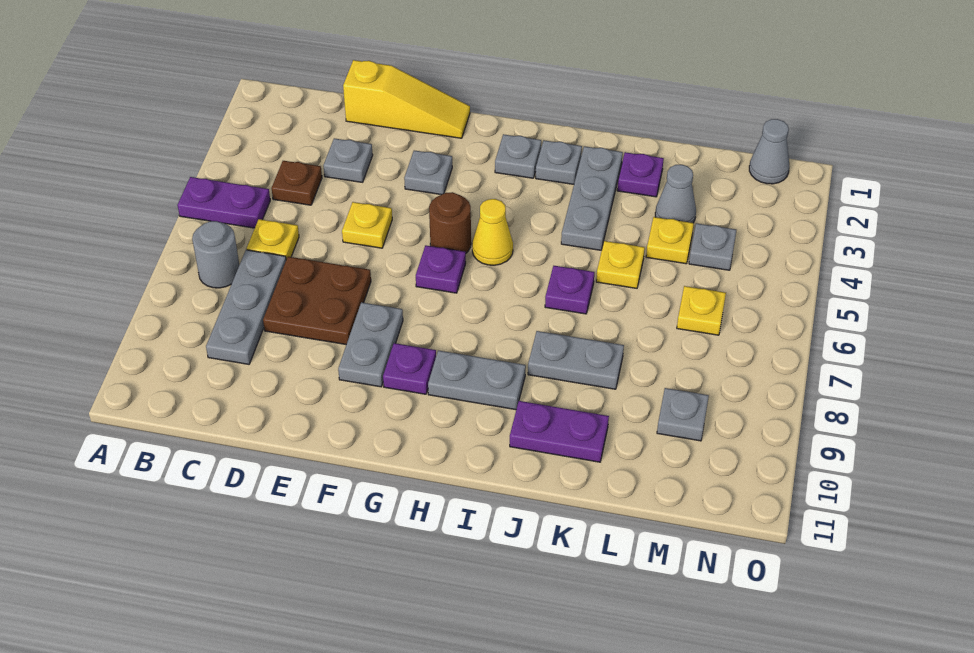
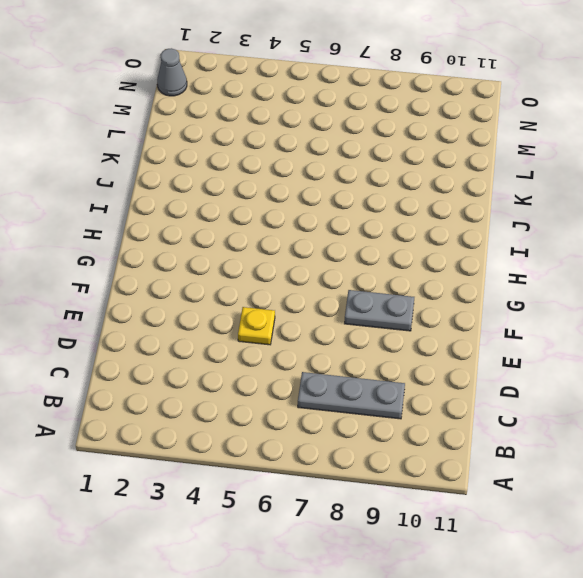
none -> purple 1x2 plate [178,177,270,228]
none -> grey 1x1 round brick [192,221,239,288]
none -> brown 1x1 plate [271,161,322,205]
none -> yellow 1x1 plate [247,219,299,260]

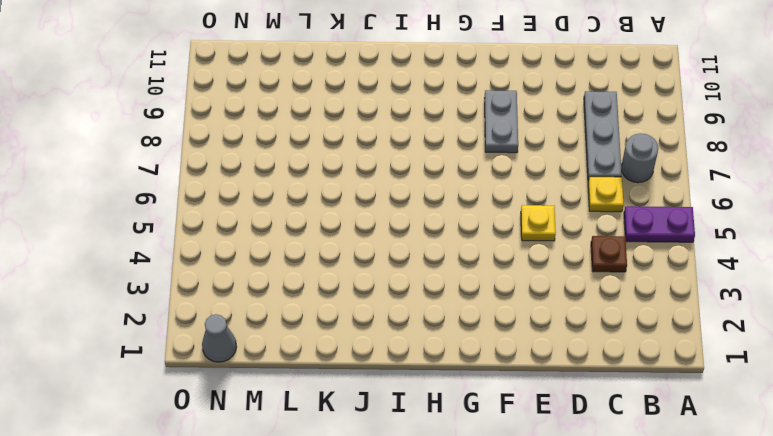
none -> yellow 1x3 slope [343,60,470,138]
none -> grey 1x1 plate [323,138,373,182]
none -> brown 2x2 plate [263,257,371,345]
none -> grey 1x1 plate [404,150,452,195]

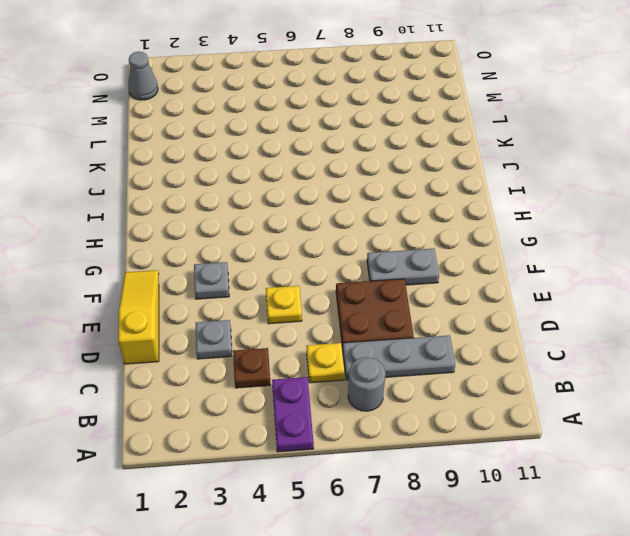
none -> brown 1x1 round brick [429,192,471,253]
none -> purple 1x1 plate [416,245,466,293]
none -> purple 1x1 plate [383,343,436,394]
none -> grey 1x1 plate [495,134,541,178]

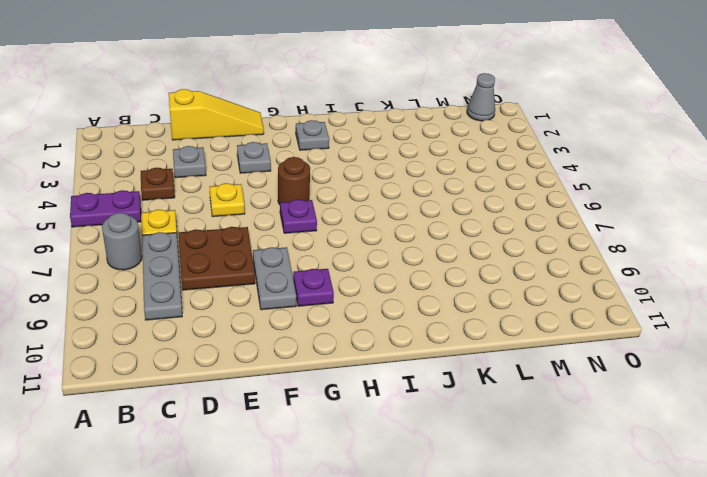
none -> yellow 1x1 cone [472,199,513,265]
none -> grey 1x2 plate [428,350,526,410]
none -> grey 1x1 plate [536,140,582,184]
none -> grey 1x3 plate [561,146,623,250]

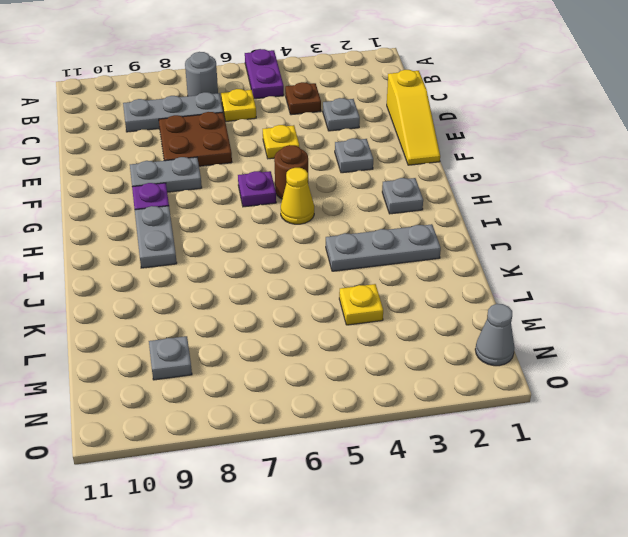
none -> grey 1x1 plate [536,140,582,184]
none -> purple 1x1 plate [545,266,594,314]
none -> grey 1x2 plate [528,331,624,389]
none -> purple 1x2 plate [510,401,609,462]

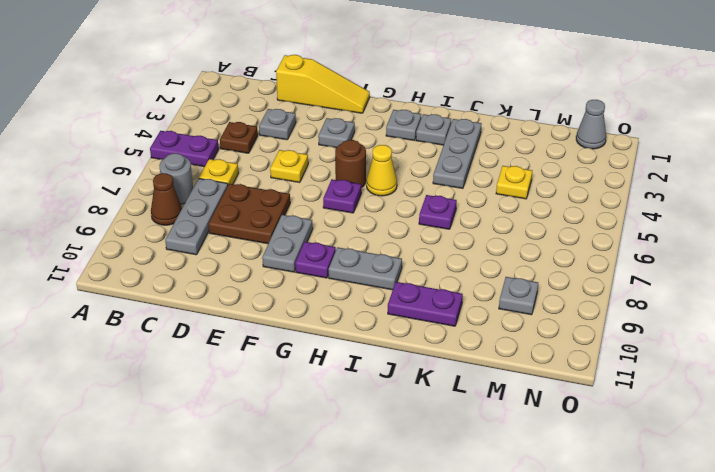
brown 1x1 cone [151,173,182,225] -> none
none -> grey 1x2 plate [528,331,624,389]
none -> purple 1x1 plate [617,152,664,197]
none -> yellow 1x1 plate [596,241,645,288]
none -> grey 1x1 cone [655,165,696,223]

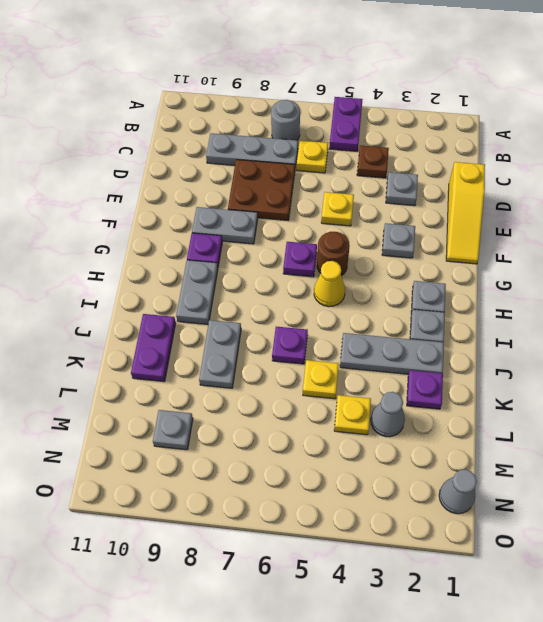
none -> grey 1x1 plate [689,223,736,270]
none -> yellow 1x1 plate [677,286,726,335]

